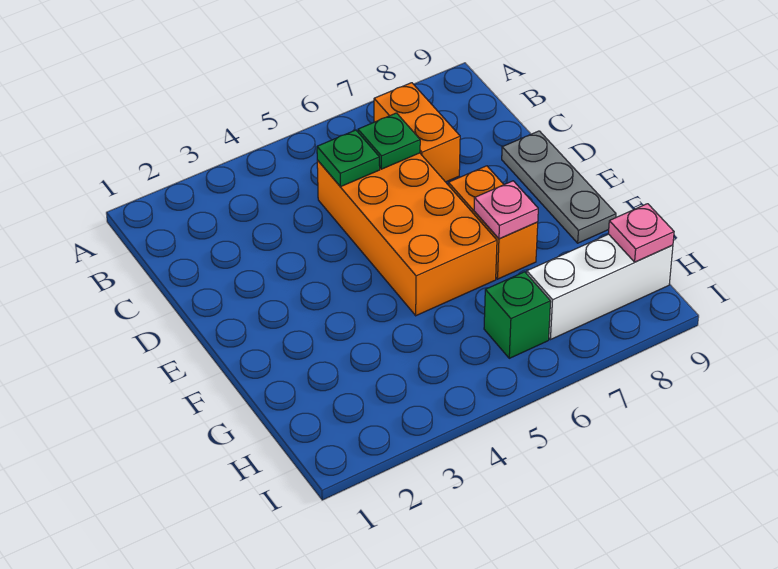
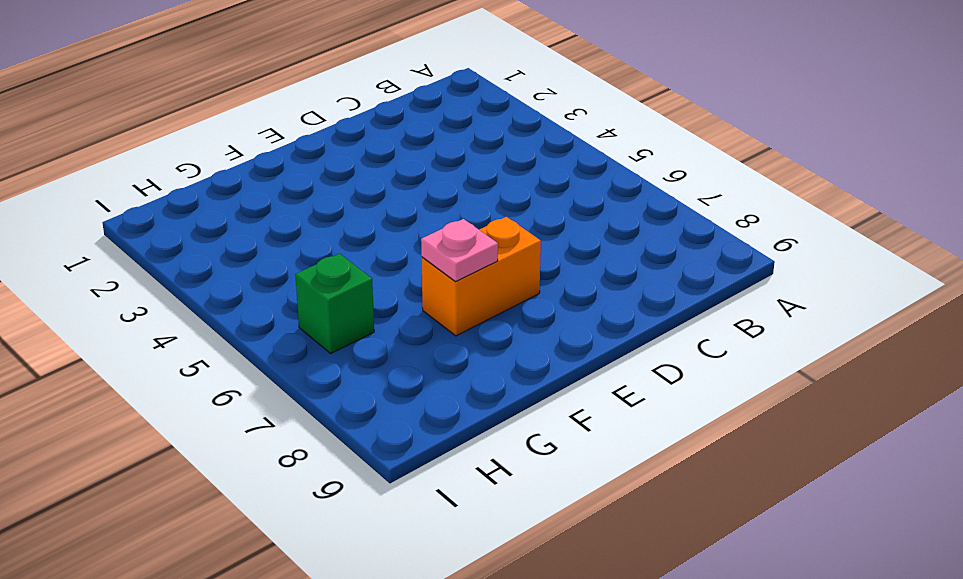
none -> orange 1x2 brick [374,83,460,182]
none -> orange 2x4 brick [317,153,497,316]

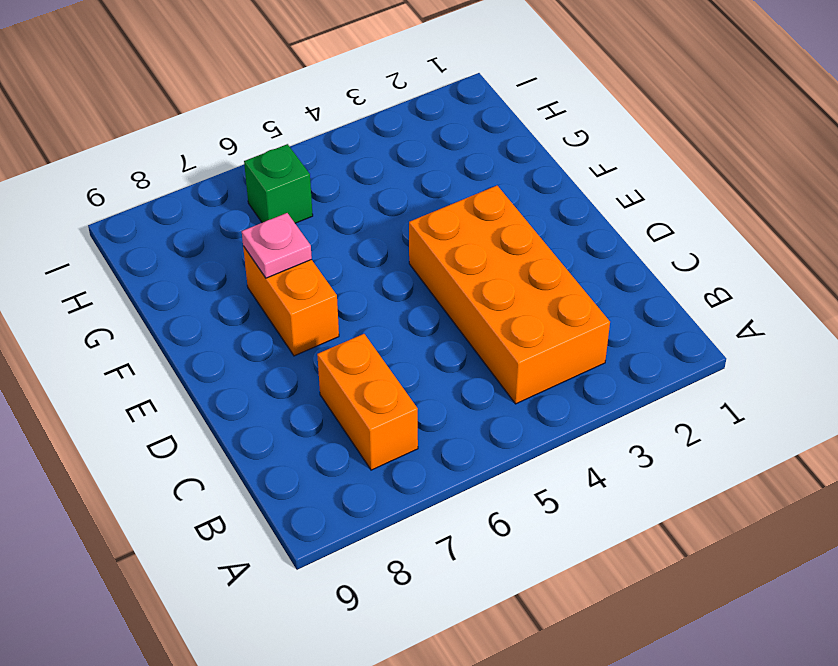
orange 2x4 brick [409,186,610,404] -> orange 2x4 brick moved to [317,153,497,316]
none -> grey 1x3 plate [502,131,616,243]
none -> white 1x3 brick [527,234,673,340]

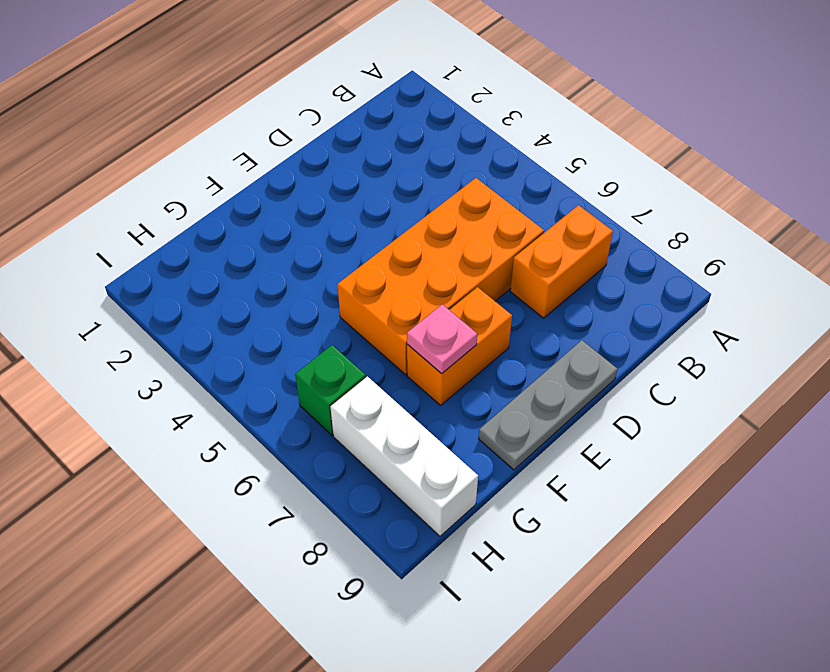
none -> green 1x1 plate [317,130,380,187]
none -> green 1x1 plate [358,113,420,169]

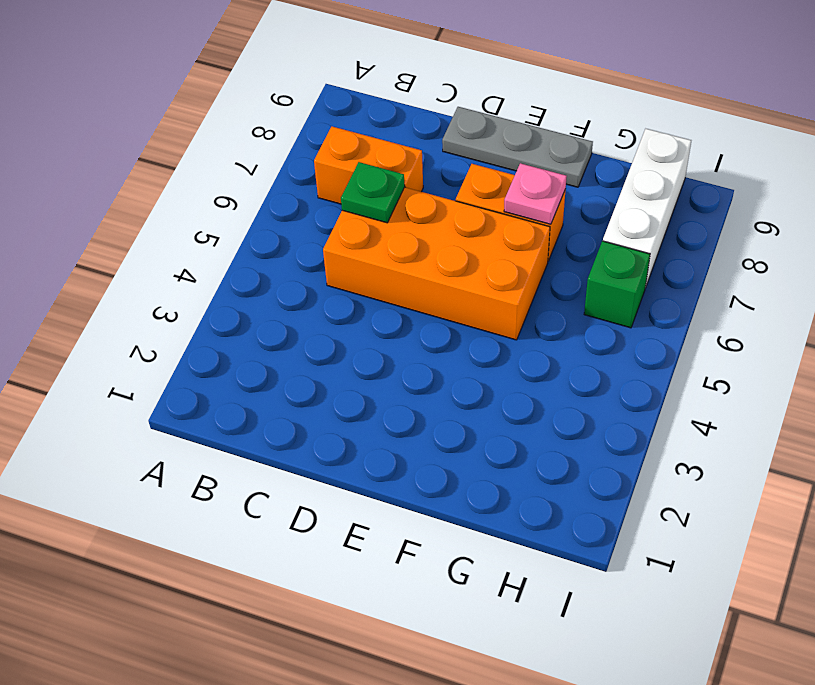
none -> green 1x1 plate [317,130,380,187]
none -> pink 1x1 plate [608,204,674,262]

